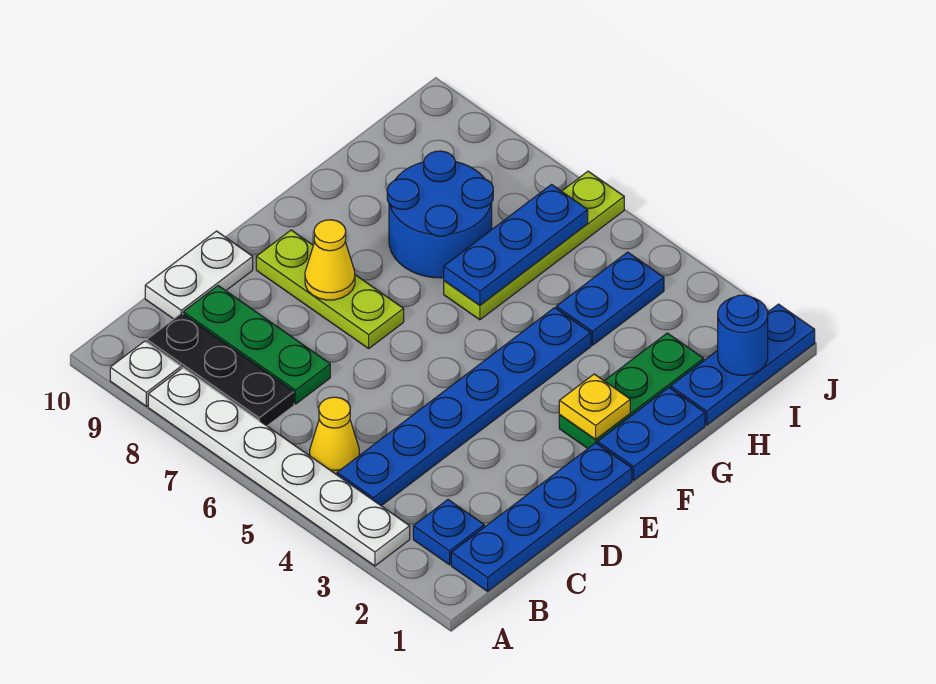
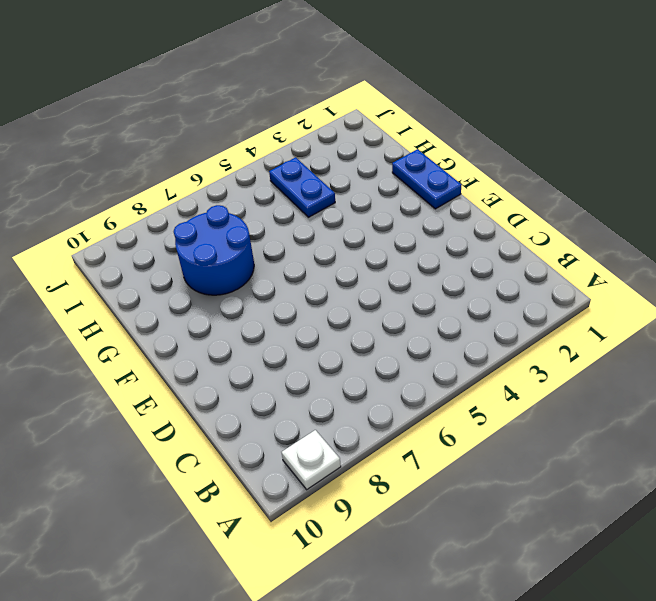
none -> white 1x6 plate [148,368,410,566]
none -> blue 1x4 plate [451,443,632,591]
none -> blue 1x1 plate [413,500,484,565]

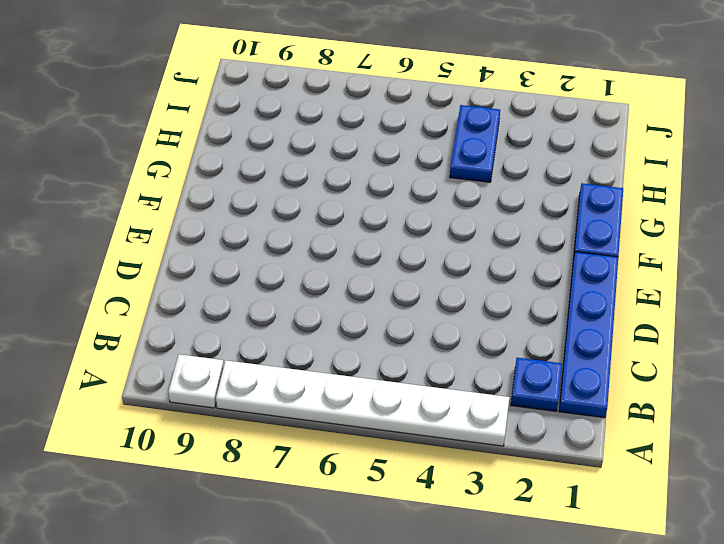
none -> blue 1x6 plate [337,308,591,506]
none -> yellow 1x1 cone [310,397,359,475]
none -> black 1x3 plate [147,313,294,426]

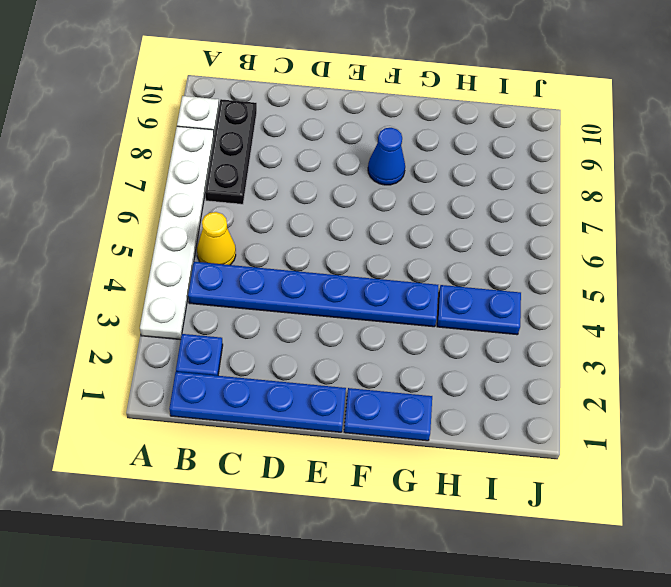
blue 1x1 cone [368,128,405,185] -> none
none -> green 1x3 plate [183,286,330,404]
none -> white 1x2 plate [145,231,253,319]
none -> lime 1x3 plate [256,230,404,348]

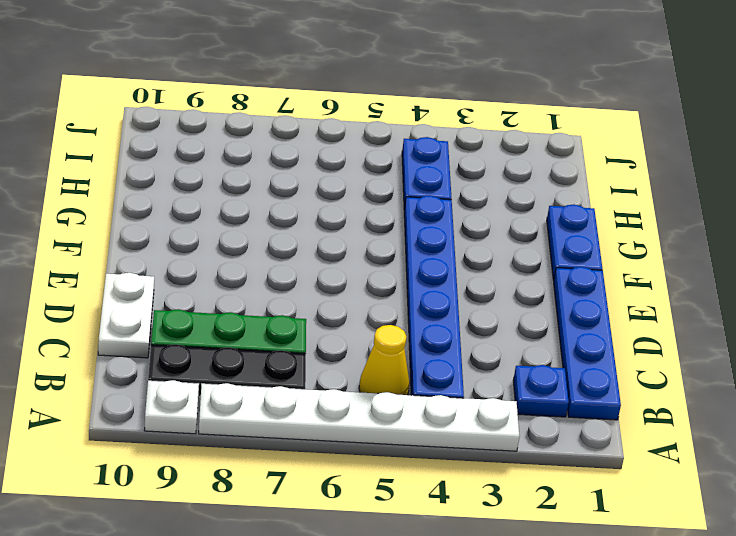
none -> lime 1x3 plate [256,230,404,348]
none -> green 1x3 plate [559,333,704,448]
none -> lime 1x4 plate [444,171,624,320]

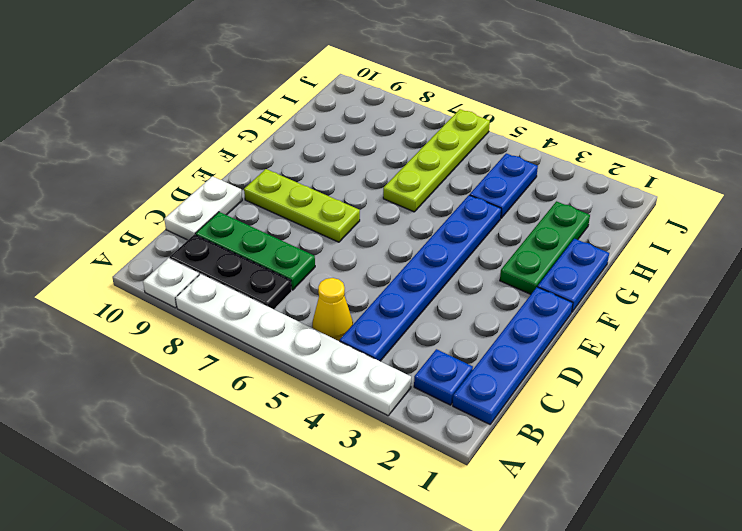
none -> blue 2x2 round brick [387,151,493,278]
none -> blue 1x3 plate [671,304,815,425]
none -> yellow 1x1 cone [305,220,355,300]

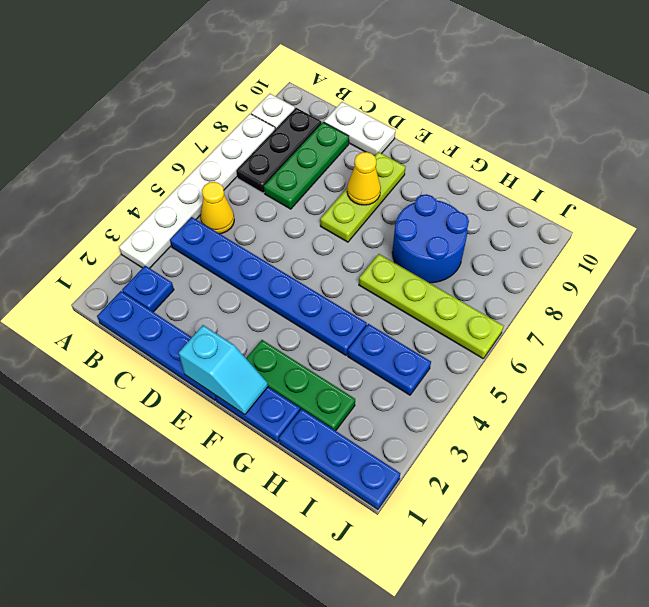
cyan 1x2 slope [179,325,268,415] -> none
none -> yellow 1x1 plate [559,374,630,440]
none -> blue 1x3 plate [444,185,588,305]
none -> blue 1x1 round brick [718,295,768,375]

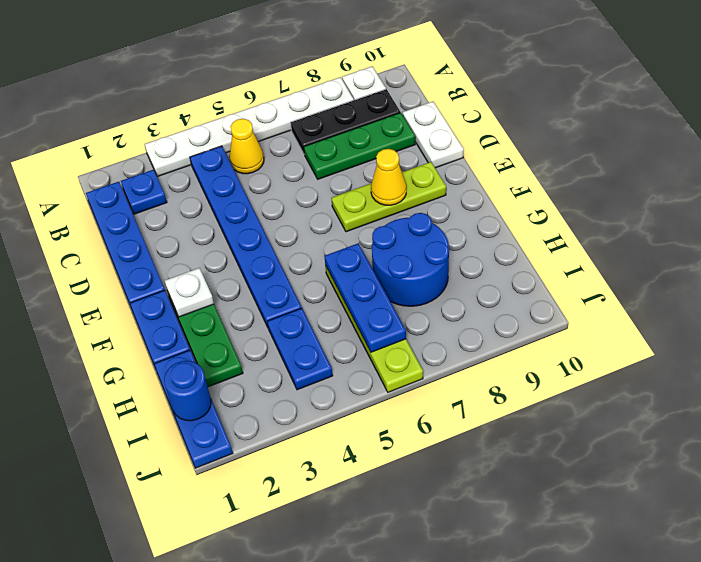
white 1x1 plate [165,268,214,317] -> yellow 1x1 plate [559,374,630,440]

